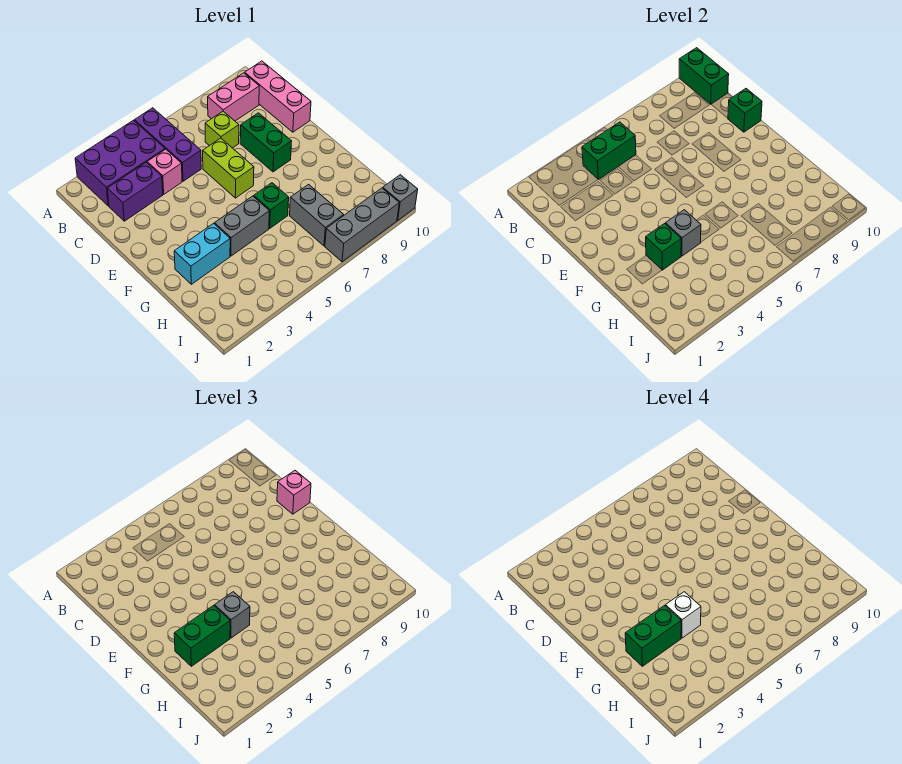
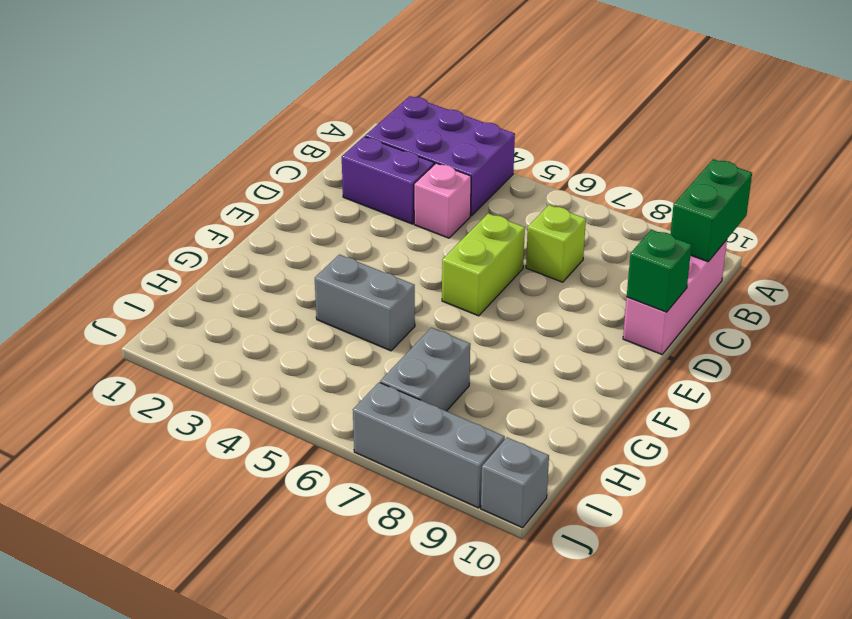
none -> purple 1x3 brick [134,108,201,181]
none -> pink 1x2 brick [208,73,259,121]
none -> green 1x2 brick [240,113,292,172]

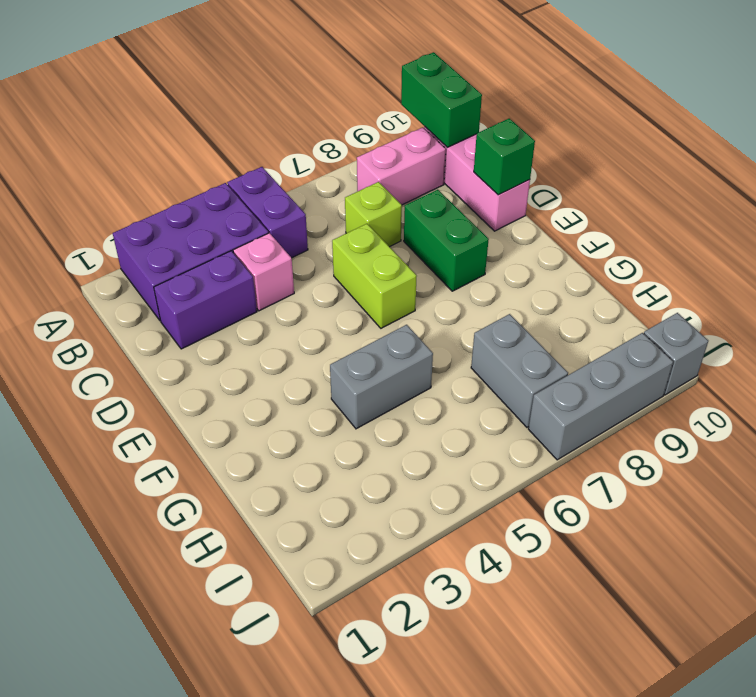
purple 1x2 brick [227,167,308,258] -> purple 1x3 brick [134,108,201,181]
none -> cyan 1x2 brick [174,224,230,284]
none -> green 1x1 brick [254,183,289,228]
none -> green 1x2 brick [582,122,636,180]

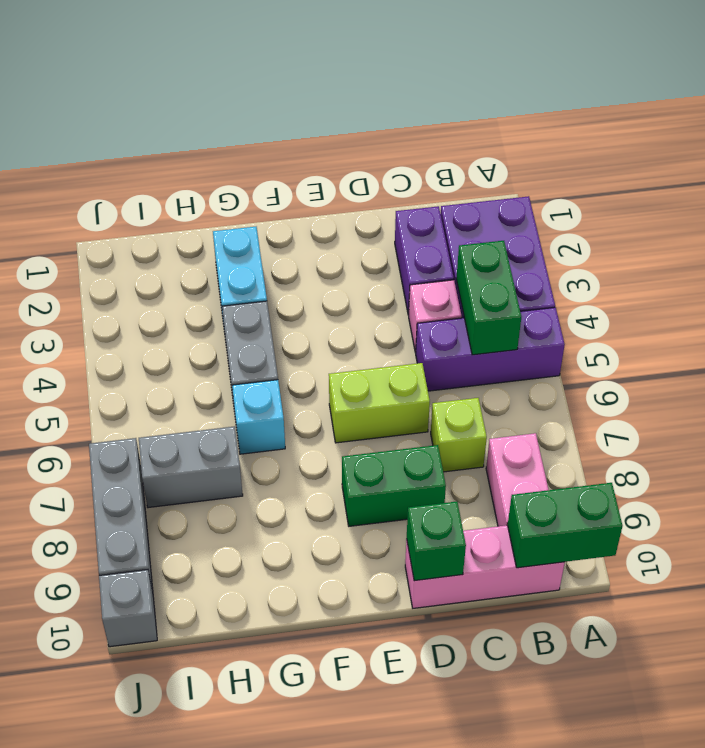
cyan 1x1 brick [232,380,285,454] -> green 1x1 brick [254,183,289,228]
none -> green 1x1 brick [646,224,681,270]
none -> grey 1x1 brick [666,210,701,256]
none -> pink 1x1 brick [277,471,311,514]

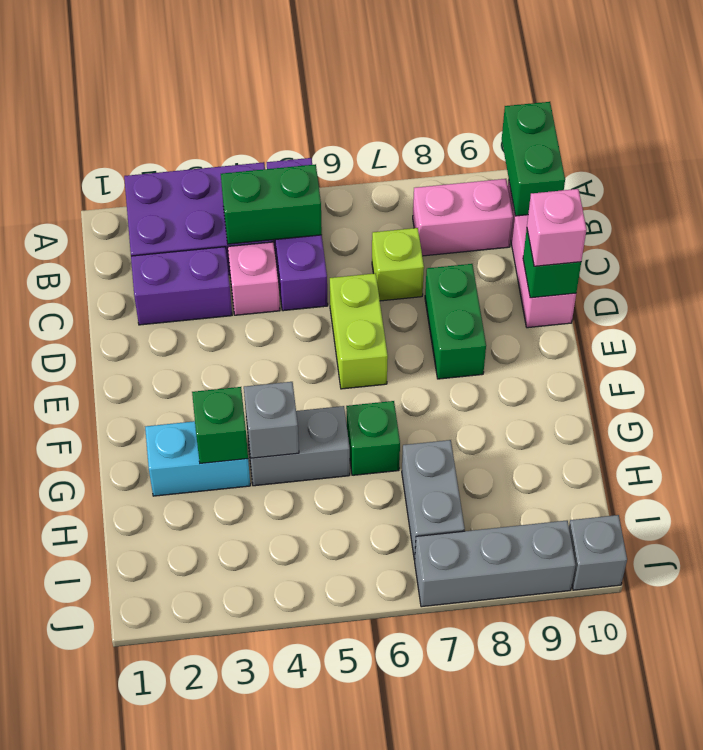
none -> green 1x2 brick [174,606,230,666]
none -> grey 1x1 brick [215,592,250,638]
none -> green 1x2 brick [625,606,681,666]

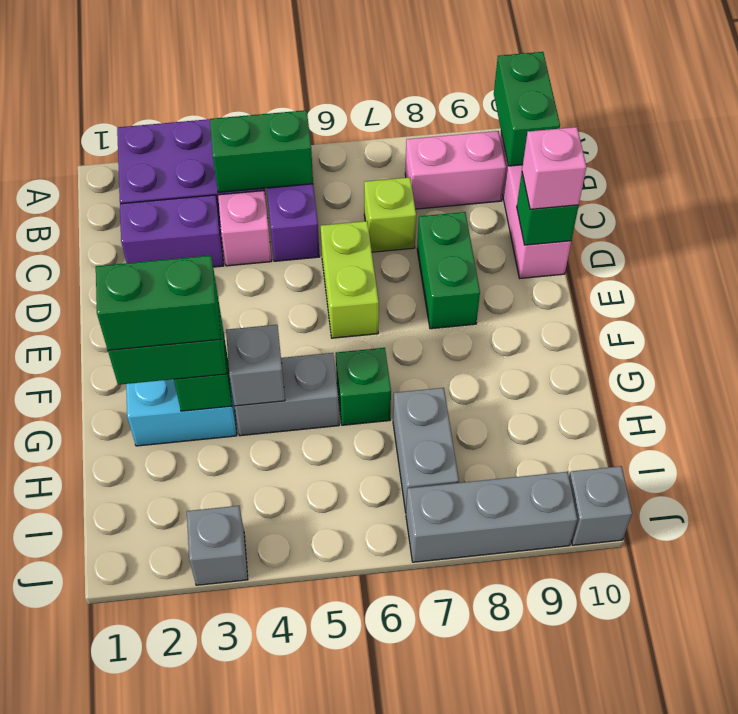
grey 1x1 brick [187,506,248,585] -> grey 1x1 brick moved to [215,592,250,638]
none -> white 1x1 brick [666,592,701,638]

